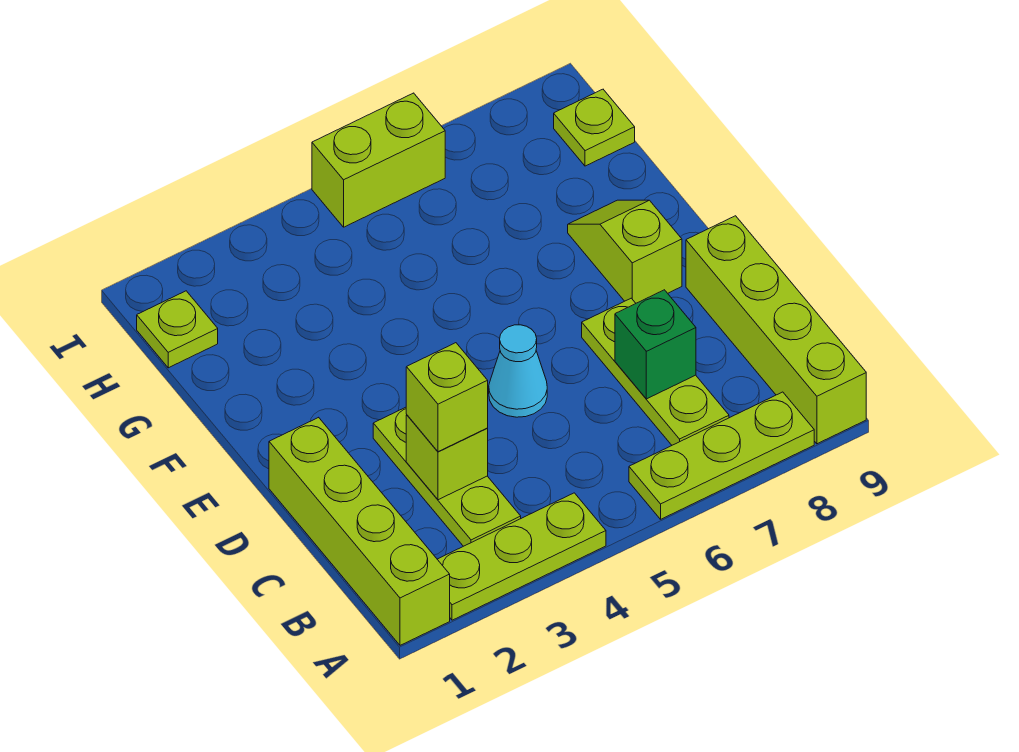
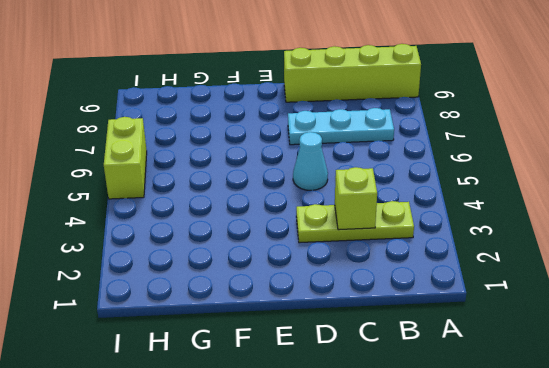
cyan 1x3 plate [288,108,394,145] -> lime 1x3 plate [582,298,729,445]
none -> lime 1x4 brick [269,417,450,645]
none -> lime 1x3 plate [437,493,606,620]
none -> lime 1x3 plate [629,392,814,519]

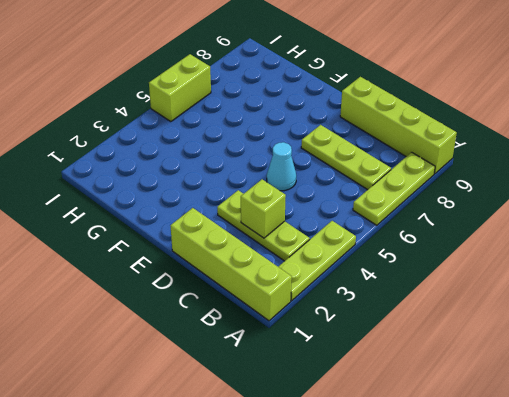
none -> lime 1x2 slope [568,200,682,303]
none -> lime 1x1 plate [137,291,218,368]
none -> lime 1x1 plate [554,89,635,166]

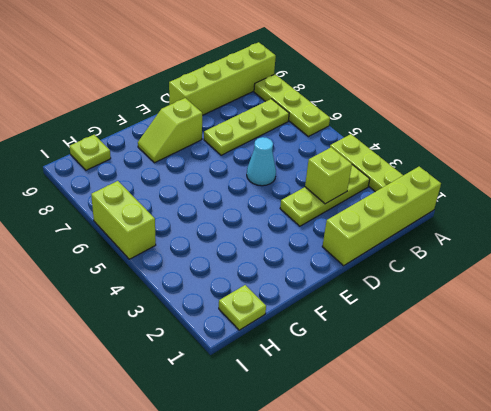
none -> green 1x1 brick [615,290,696,399]
none -> lime 1x1 brick [406,343,488,452]

